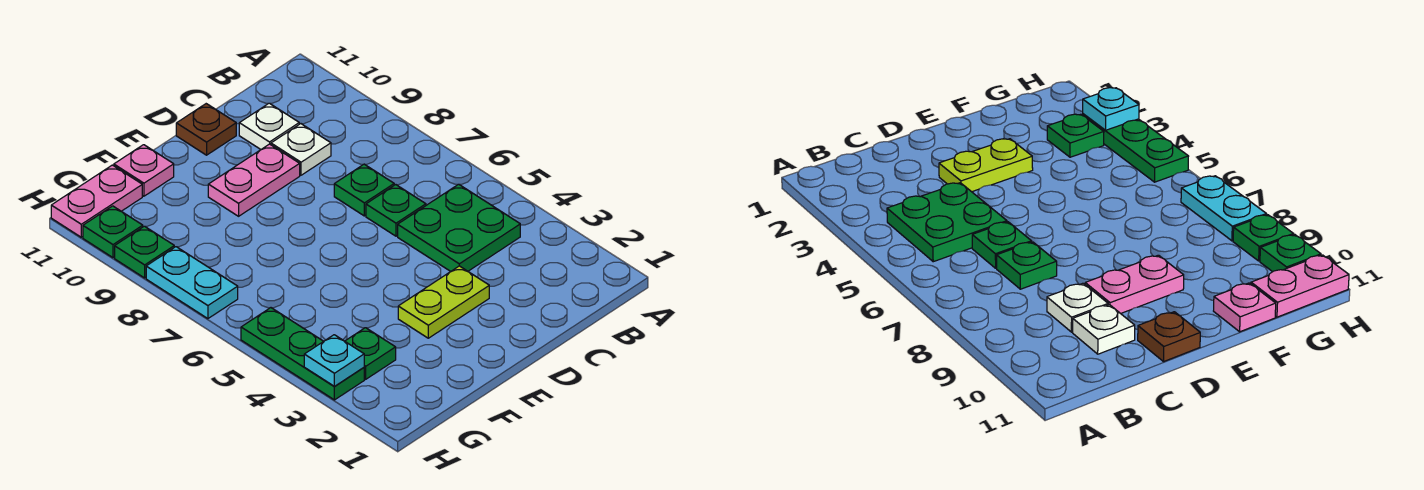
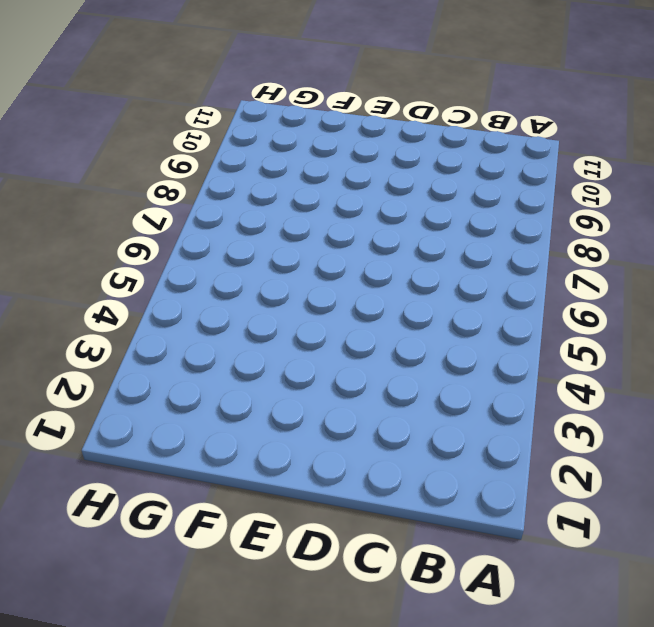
none -> green 2x2 plate [398,184,520,272]
none -> green 1x1 plate [366,185,426,236]
none -> green 1x1 plate [334,164,394,216]

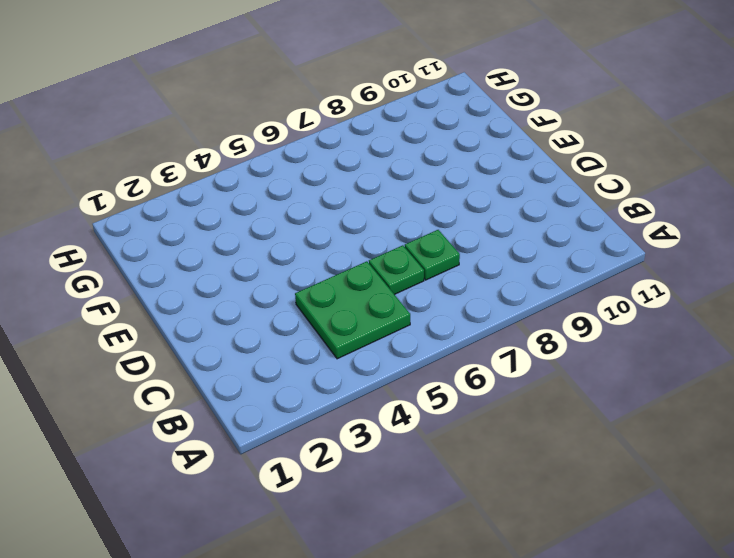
none -> white 1x1 plate [271,124,331,175]
none -> white 1x1 plate [239,103,299,149]
none -> lime 1x2 plate [398,266,489,338]

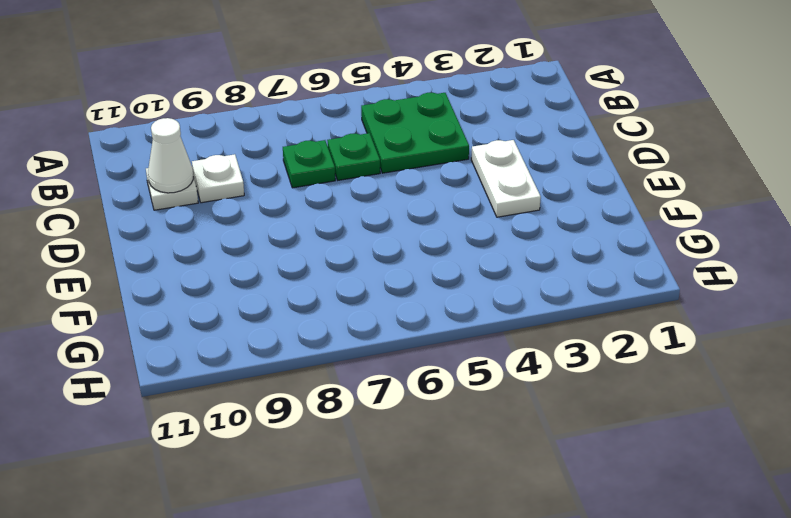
white 1x1 cone [148,118,193,193] -> none
white 1x2 plate [471,140,541,217] -> lime 1x2 plate [398,266,489,338]
none -> pink 1x2 plate [208,144,300,216]
none -> brown 1x1 plate [176,104,236,155]
none -> pink 1x1 plate [114,145,174,196]

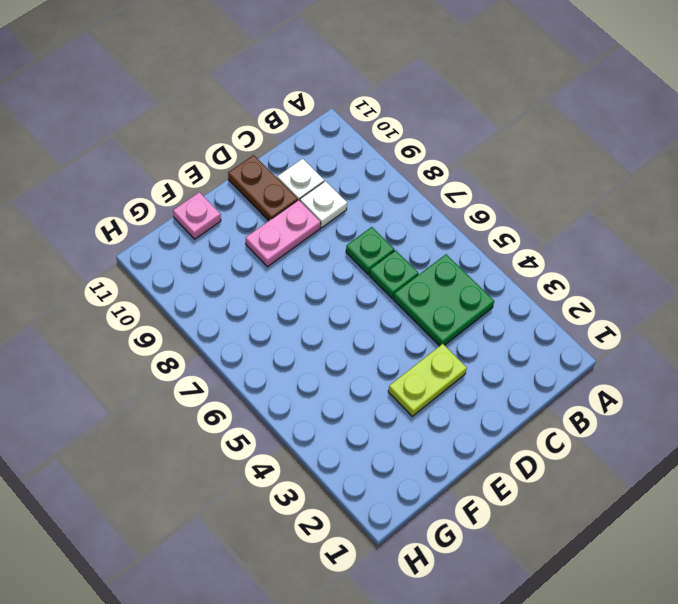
brown 1x2 plate [228,155,298,221] -> brown 1x1 plate [176,104,236,155]
none -> green 1x1 plate [345,328,396,379]
none -> pink 1x2 plate [51,165,142,237]
none -> green 1x3 plate [241,308,364,400]

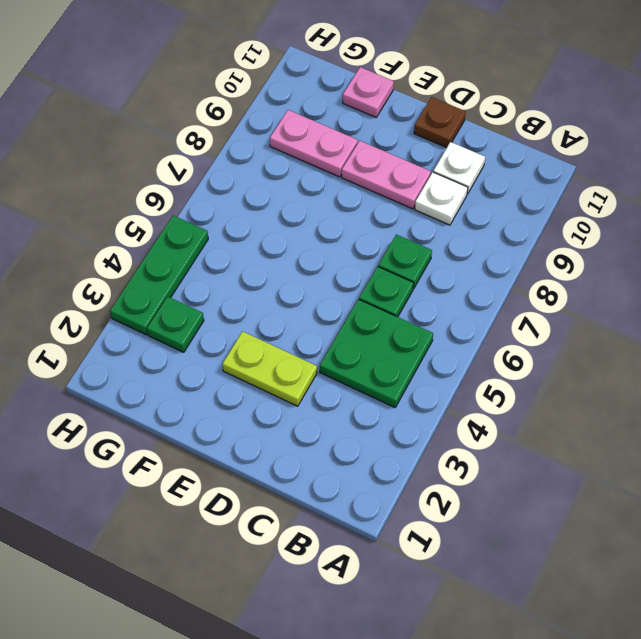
pink 1x2 plate [270,110,358,177] -> pink 1x2 plate moved to [51,165,142,237]
none -> cyan 1x2 plate [146,247,238,319]
none -> green 1x1 plate [115,226,174,278]
none -> green 1x1 plate [83,206,143,258]

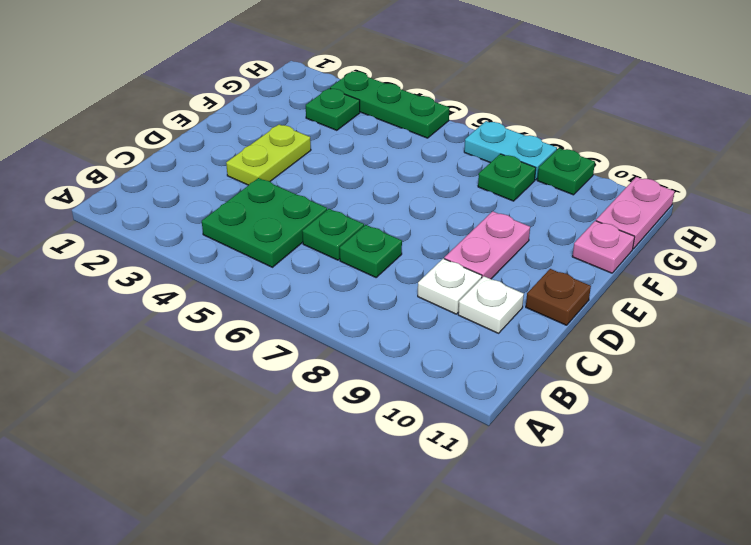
green 1x1 plate [478,154,536,201] -> green 1x1 plate moved to [83,206,143,258]
none -> cyan 1x1 plate [304,335,364,387]

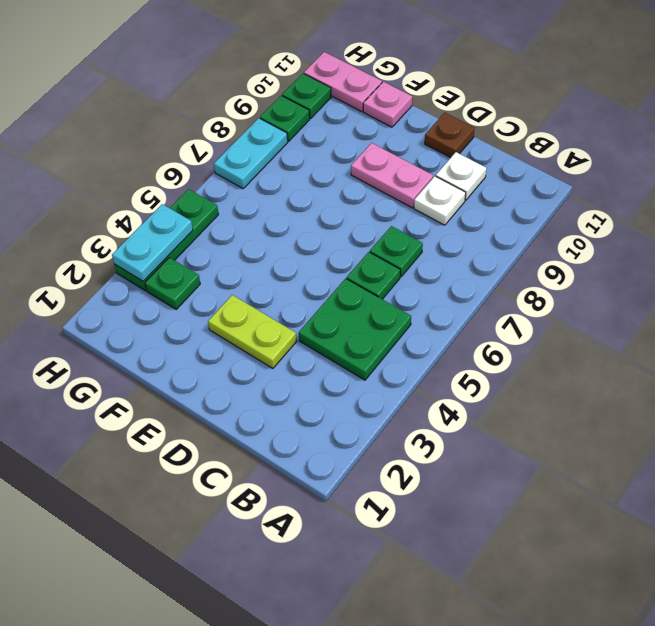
cyan 1x2 plate [112,204,193,281] -> cyan 1x1 plate [304,335,364,387]

